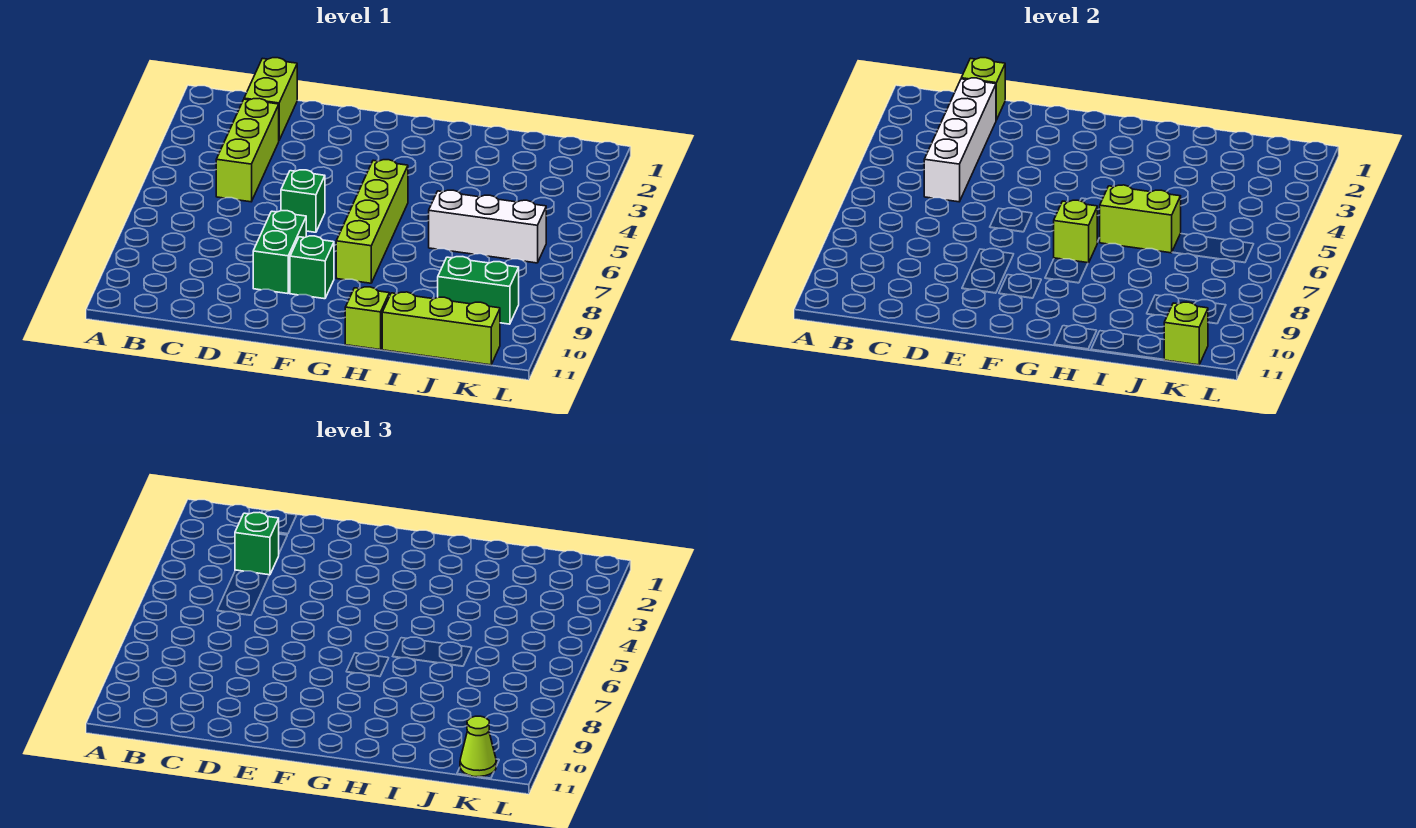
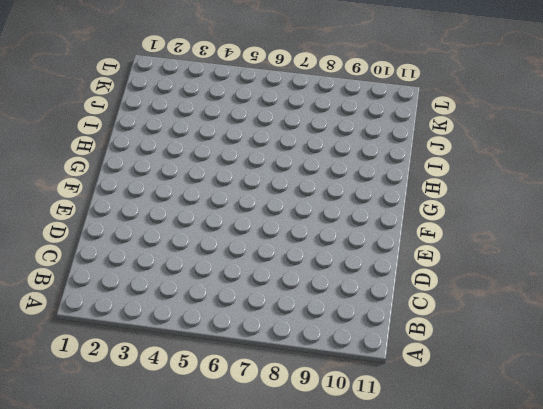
none -> lime 1x2 brick [244,58,297,140]
none -> lime 1x3 brick [216,98,279,202]
none -> green 1x1 brick [281,170,325,232]

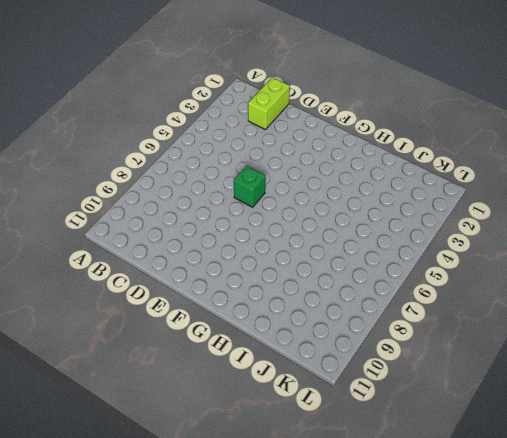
none -> lime 1x3 brick [216,98,279,202]
none -> green 1x2 brick [253,211,306,294]
none -> green 1x1 brick [290,236,334,299]

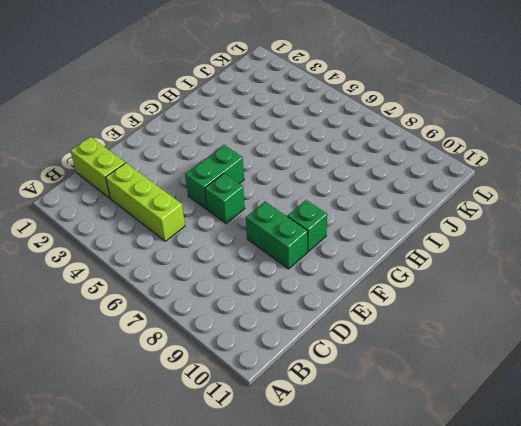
green 1x2 brick [185,145,244,209] -> green 1x2 brick moved to [438,257,519,324]
none -> lime 1x4 brick [336,160,408,283]
none -> lime 1x1 brick [345,287,389,350]
none -> white 1x3 brick [429,190,546,263]

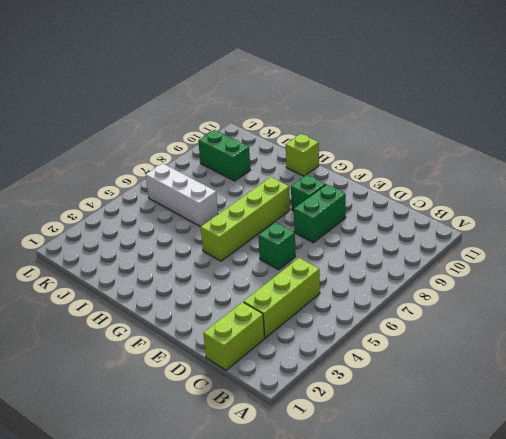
none -> lime 1x3 brick [382,292,500,365]
none -> lime 1x1 brick [961,58,1005,120]
none -> white 1x4 brick [924,78,996,202]

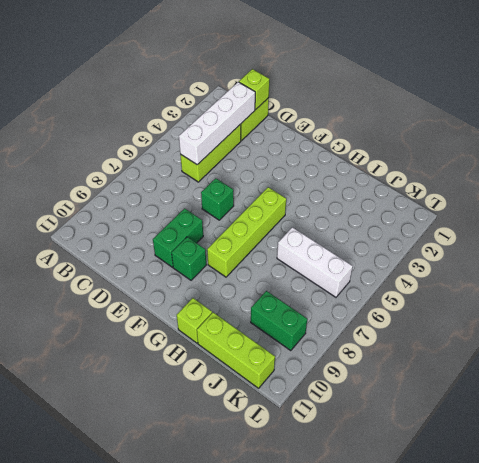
none -> lime 1x1 brick [1054,200,1097,263]
none -> lime 1x2 brick [1100,185,1181,253]
none -> lime 1x1 brick [1164,302,1208,365]

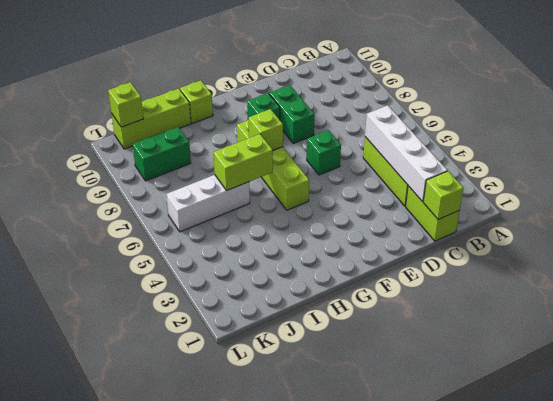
none -> green 1x1 brick [235,512,279,575]
none -> lime 1x1 cone [460,716,496,777]

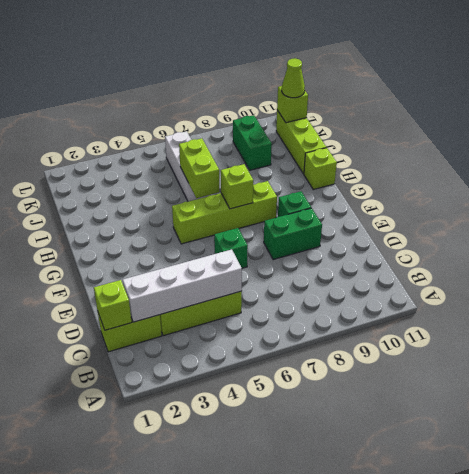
none -> green 1x1 brick [235,512,279,575]

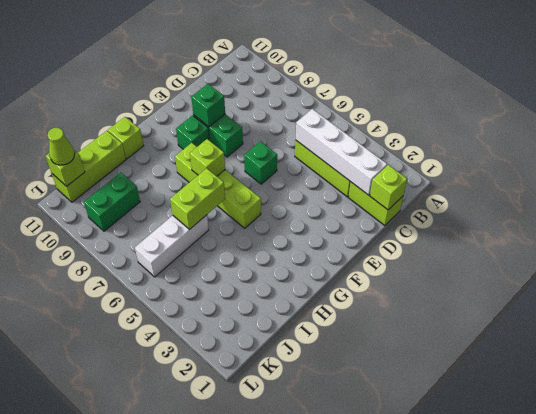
green 1x1 brick [191,84,225,127] -> green 1x1 brick moved to [235,512,279,575]

